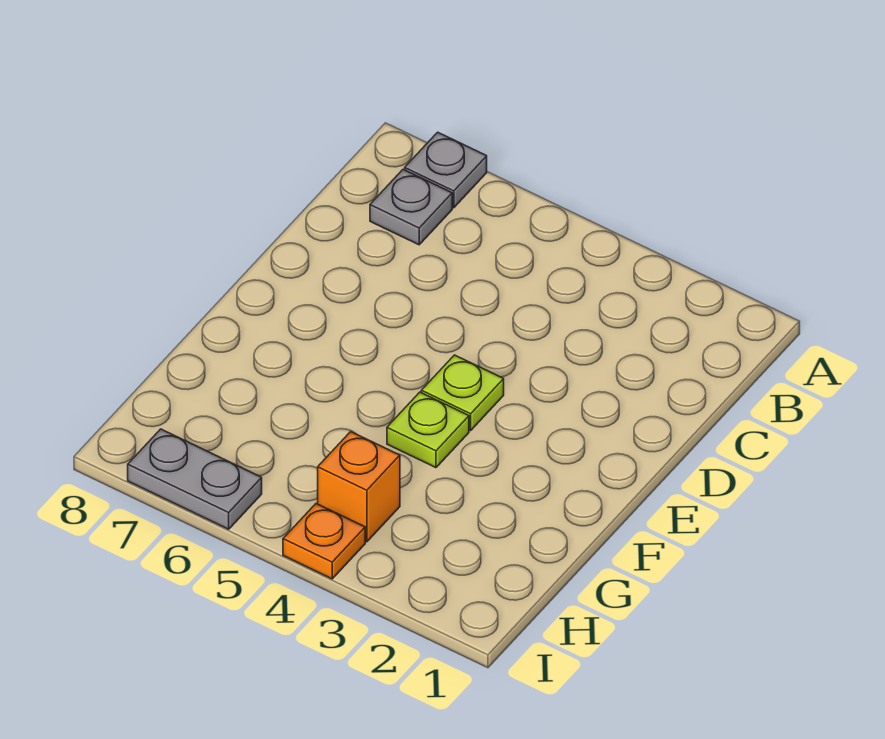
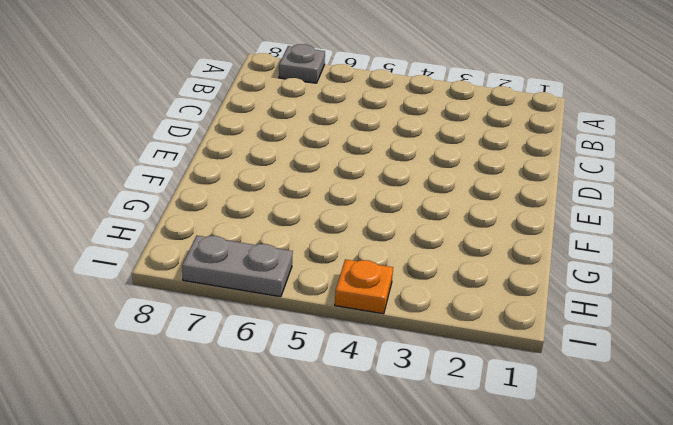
none -> grey 1x1 plate [370,170,452,245]
none -> lime 1x1 plate [421,355,504,430]

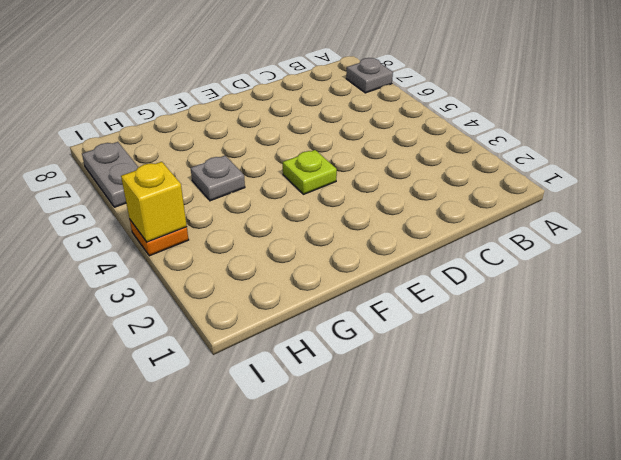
grey 1x1 plate [191,156,245,201] -> grey 1x1 plate moved to [370,170,452,245]
yellow 1x1 brick [121,162,187,242] -> none
none -> lime 1x1 plate [387,392,469,468]
none -> orange 1x1 brick [318,432,400,542]

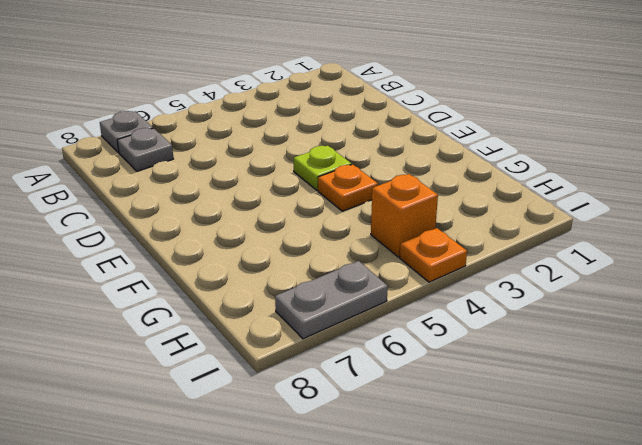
orange 1x1 plate [318,164,378,211] -> lime 1x1 plate [387,392,469,468]

